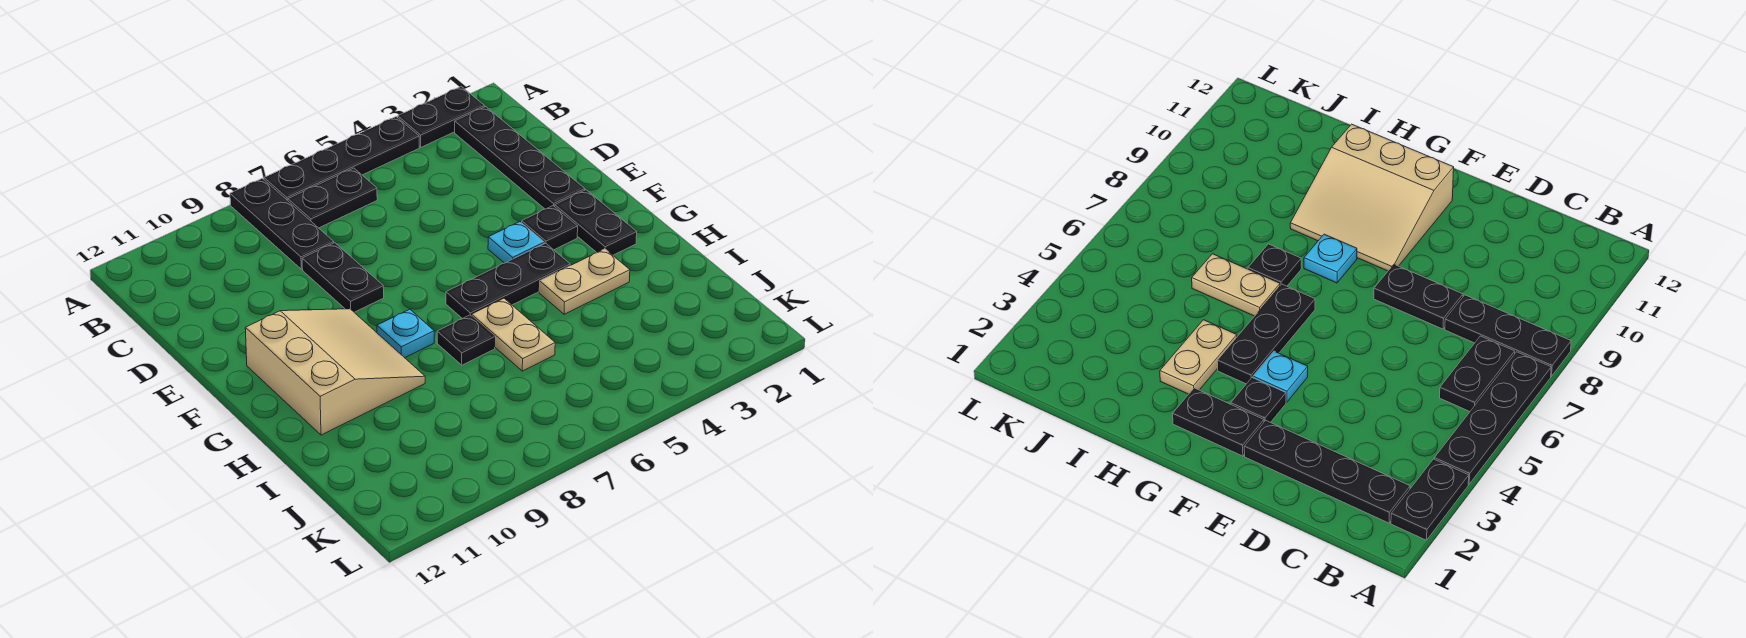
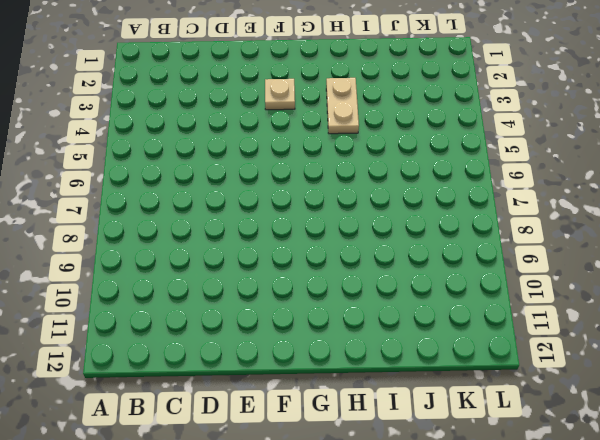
tan 1x1 plate [265,79,295,110] -> black 1x1 plate [522,206,578,250]
none -> black 1x2 plate [398,86,485,147]
none -> black 1x4 plate [264,117,419,200]
none -> black 1x3 plate [230,178,334,269]

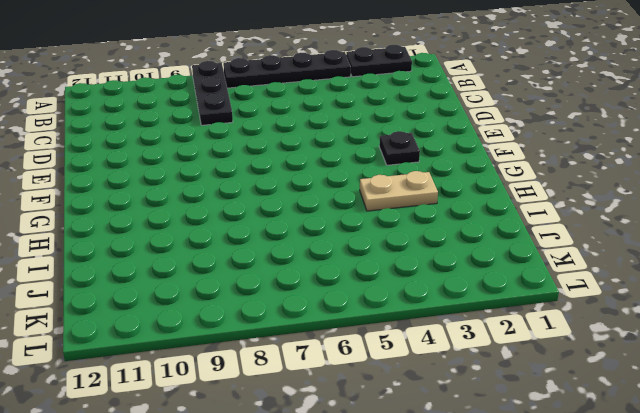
none -> black 1x4 plate [455,107,585,209]
none -> black 1x2 plate [288,168,377,228]
none -> black 1x2 plate [302,243,384,312]

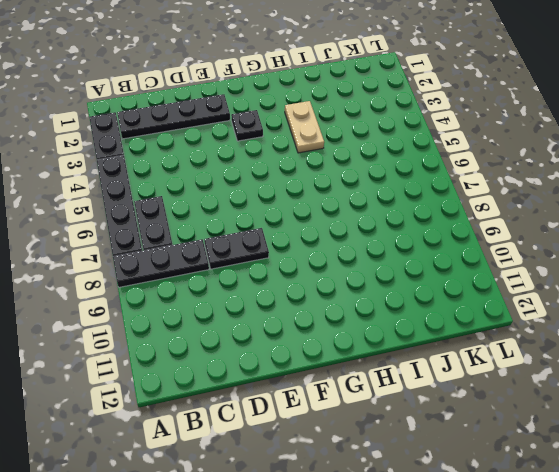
none -> black 1x2 plate [555,190,637,255]
none -> cyan 1x1 plate [488,222,544,263]
none -> tan 3x3 slope [245,309,425,435]

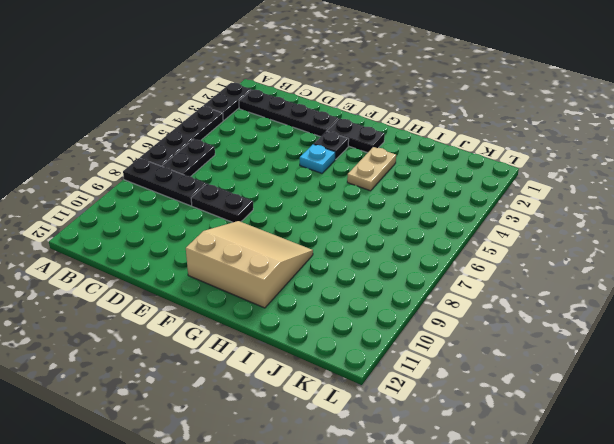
none -> black 1x3 plate [446,243,570,319]
none -> cyan 1x1 plate [377,309,434,358]
none -> tan 1x2 plate [472,298,555,371]

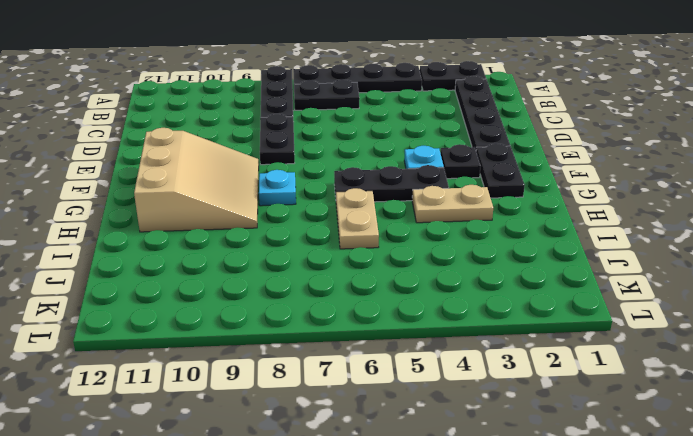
none -> black 1x1 plate [437,315,495,365]

